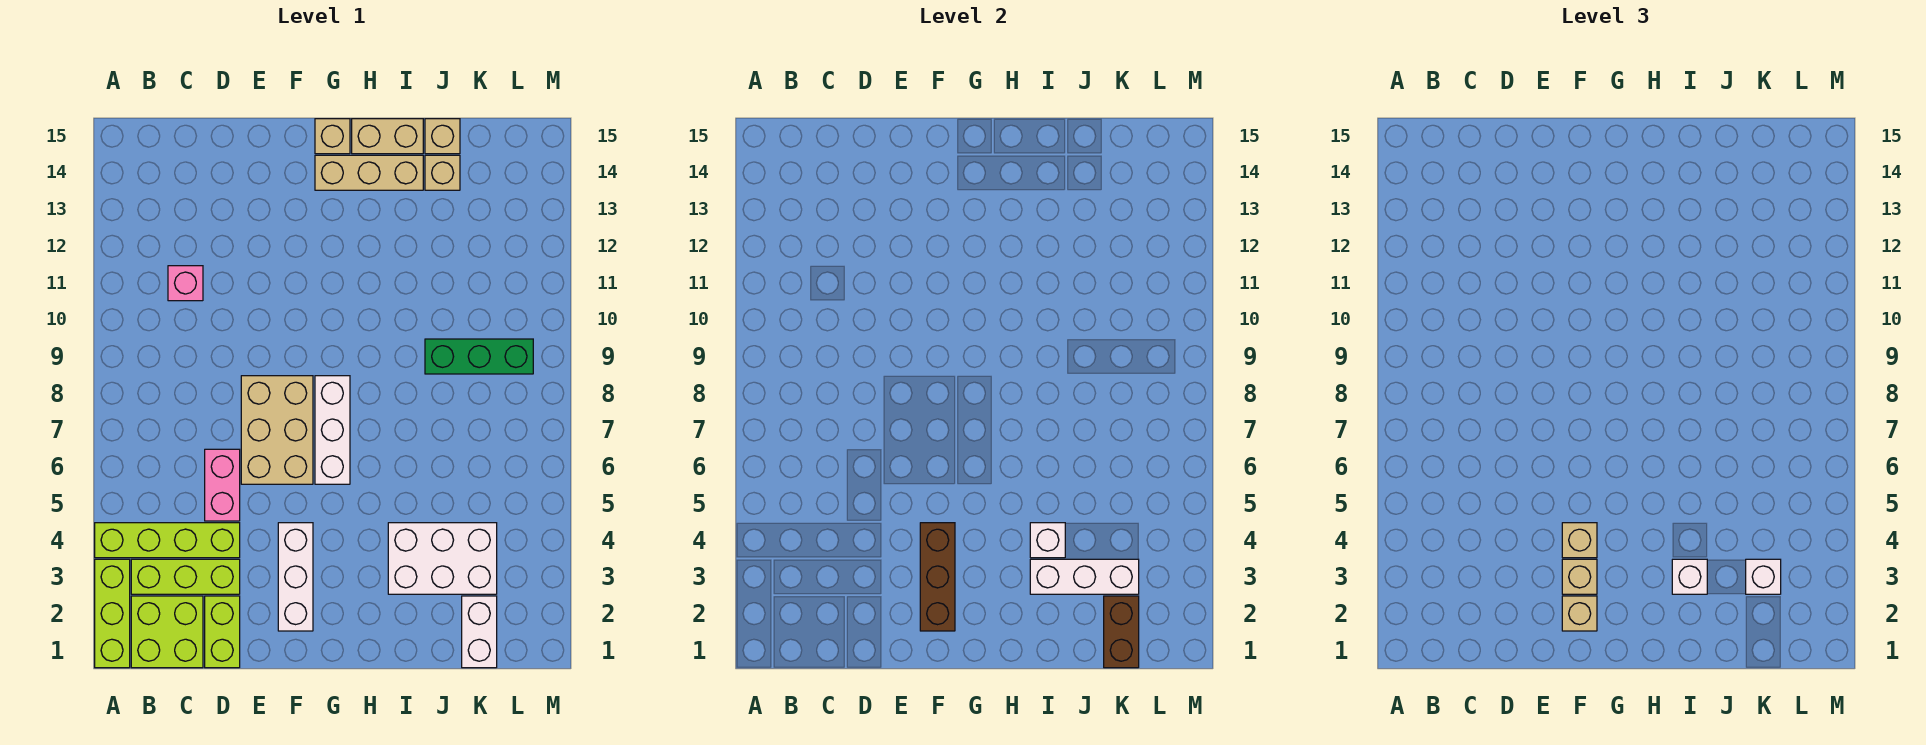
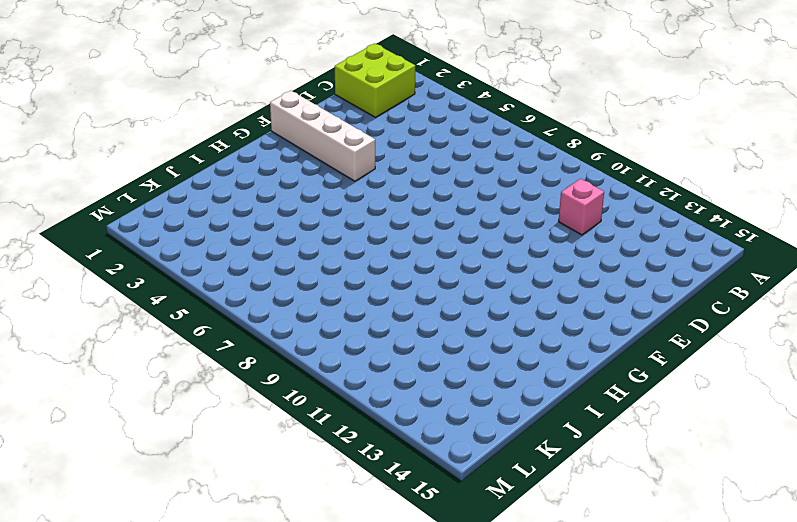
white 1x4 brick [270,91,375,181] -> white 1x3 brick [278,523,313,631]
none -> lime 1x3 brick [95,559,130,668]
none -> lime 1x4 brick [95,523,240,558]
none -> lime 1x3 brick [131,559,240,594]

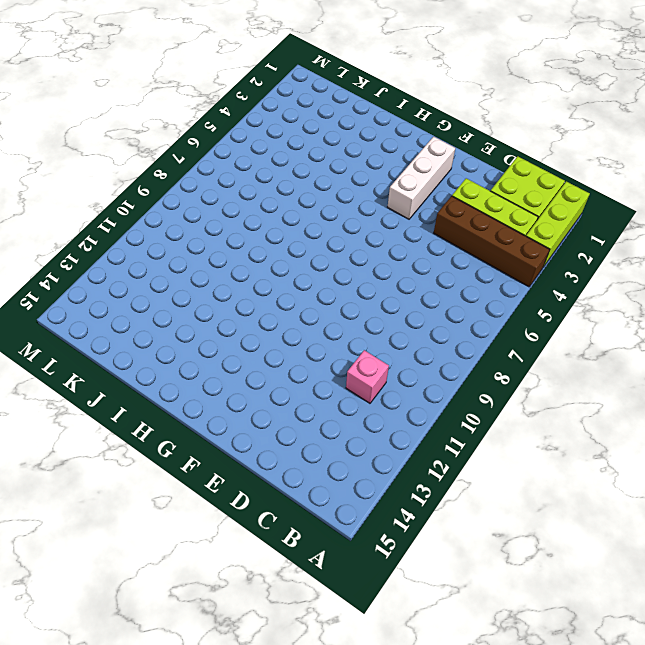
brown 1x4 brick [434,196,550,287] -> lime 1x4 brick [95,523,240,558]
none -> lime 1x2 brick [205,596,240,668]
none -> pink 1x2 brick [205,449,240,521]
none -> tan 2x3 brick [241,376,313,484]

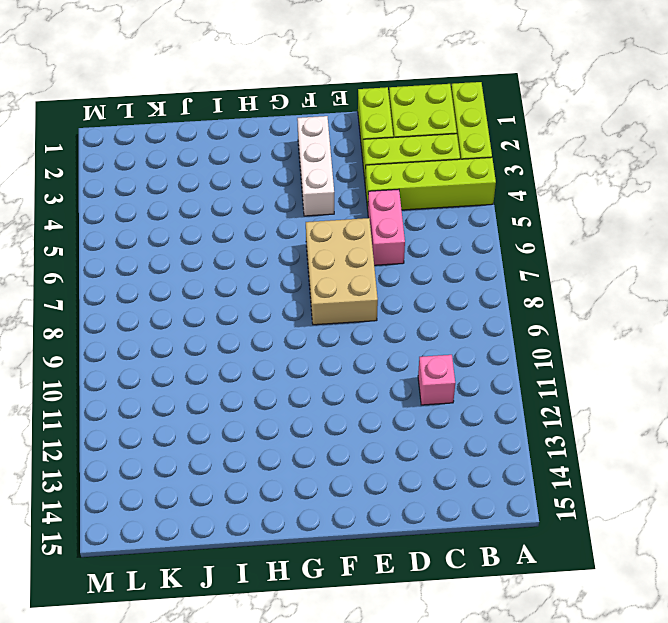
none -> white 1x3 brick [315,376,350,484]
none -> tan 1x3 brick [315,155,423,190]
none -> tan 1x1 brick [315,119,350,154]

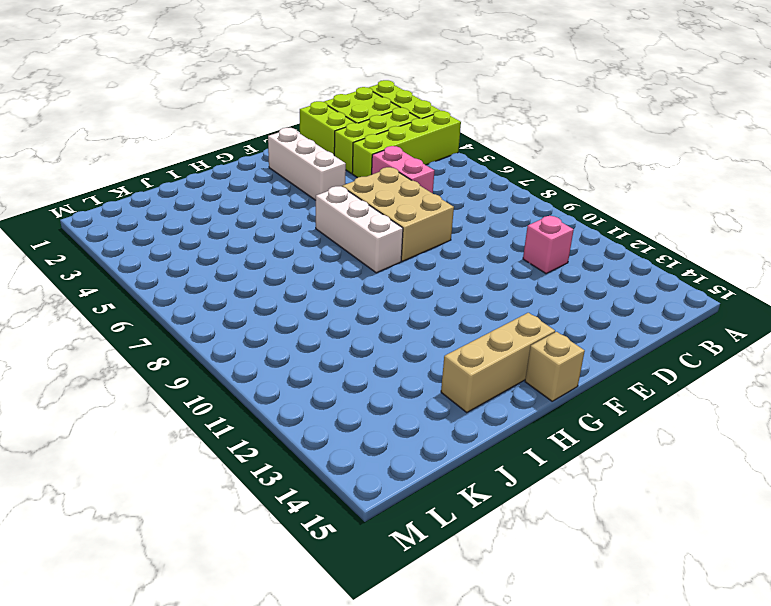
none -> tan 1x2 brick [352,119,423,154]
none -> white 2x3 brick [388,523,497,594]
none -> green 1x3 brick [425,339,533,374]

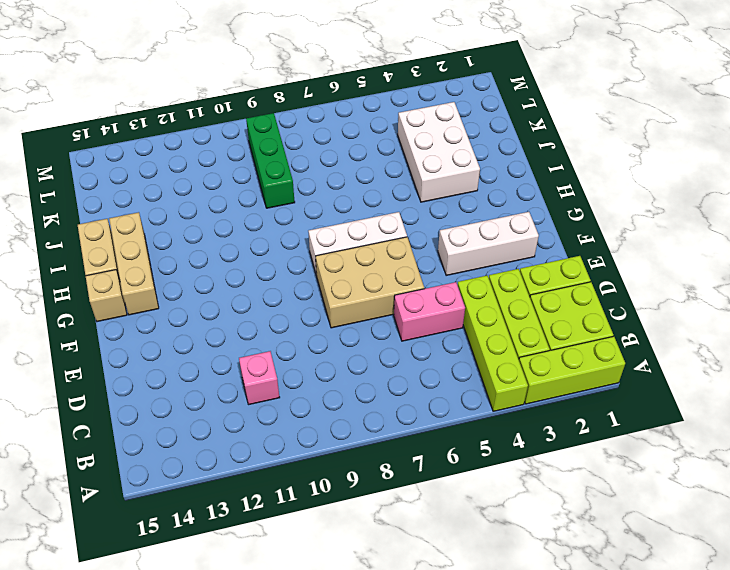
none -> tan 1x1 brick [425,155,460,190]
none -> tan 1x1 brick [425,119,460,154]
none -> white 1x2 brick [462,596,497,668]

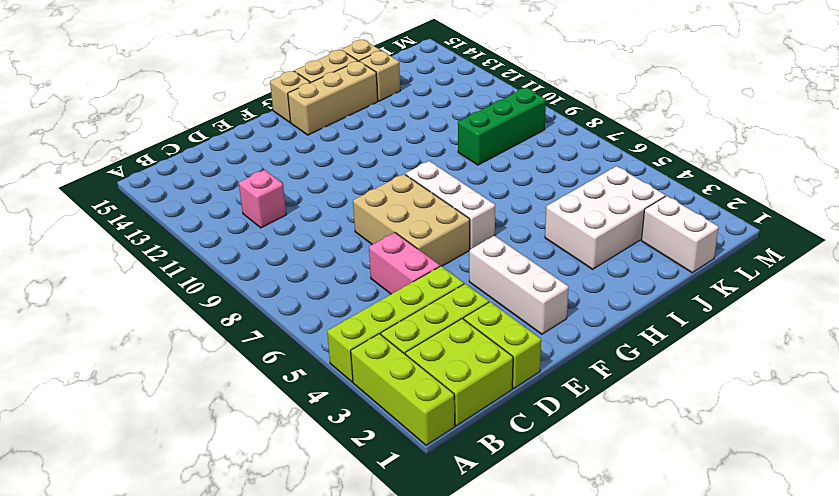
none -> brown 1x3 brick [920,523,955,631]
none -> white 1x3 brick [1030,559,1139,594]
none -> white 1x1 brick [1030,523,1065,558]

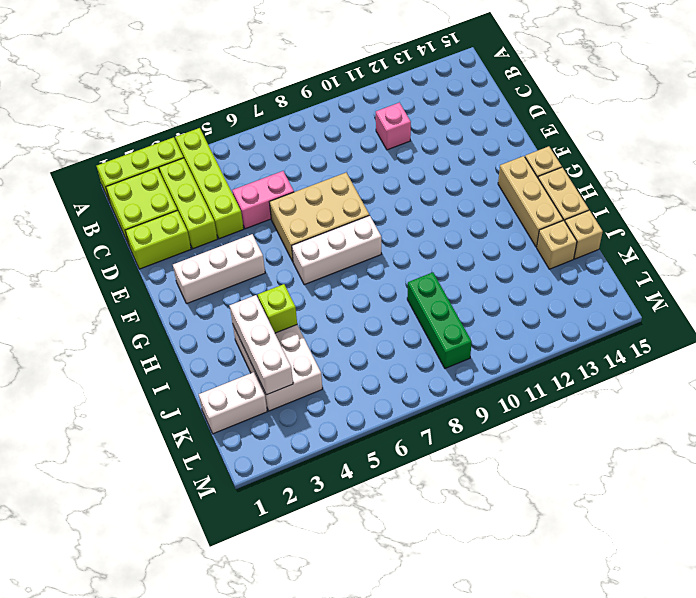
lime 1x1 brick [258,284,297,333] -> white 1x1 brick [1030,523,1065,558]
none -> brown 1x3 brick [920,523,955,631]
none -> brown 1x2 brick [1104,596,1139,668]
none -> tan 1x1 brick [1562,596,1597,631]

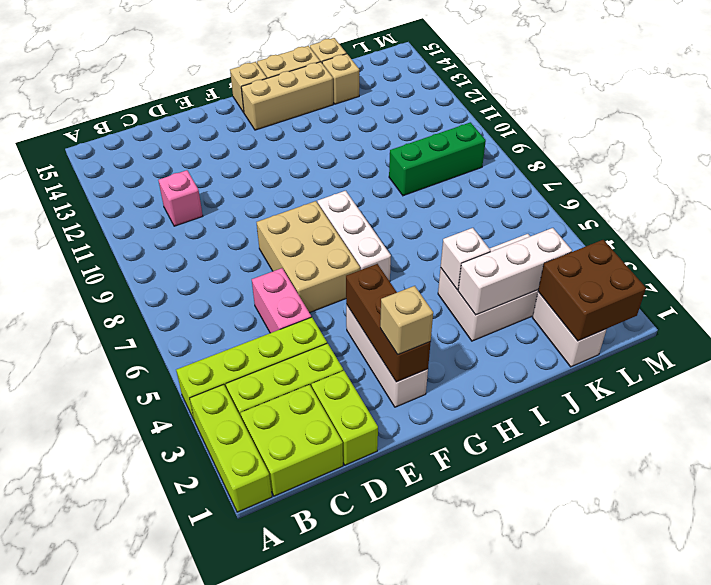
brown 2x2 brick [538,240,646,341] -> brown 1x2 brick [1104,596,1139,668]
none -> tan 1x1 brick [1562,559,1597,594]
none -> tan 1x1 brick [1562,523,1597,558]
none -> white 1x1 brick [1672,559,1707,594]

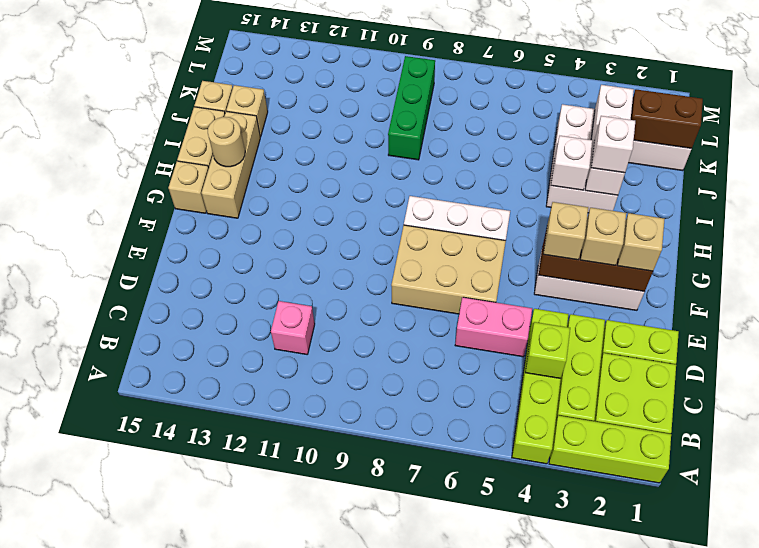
lime 1x1 brick [525,322,570,378] -> none
tan 1x1 round brick [208,117,245,167] -> none
none -> white 1x1 brick [1746,559,1781,594]

